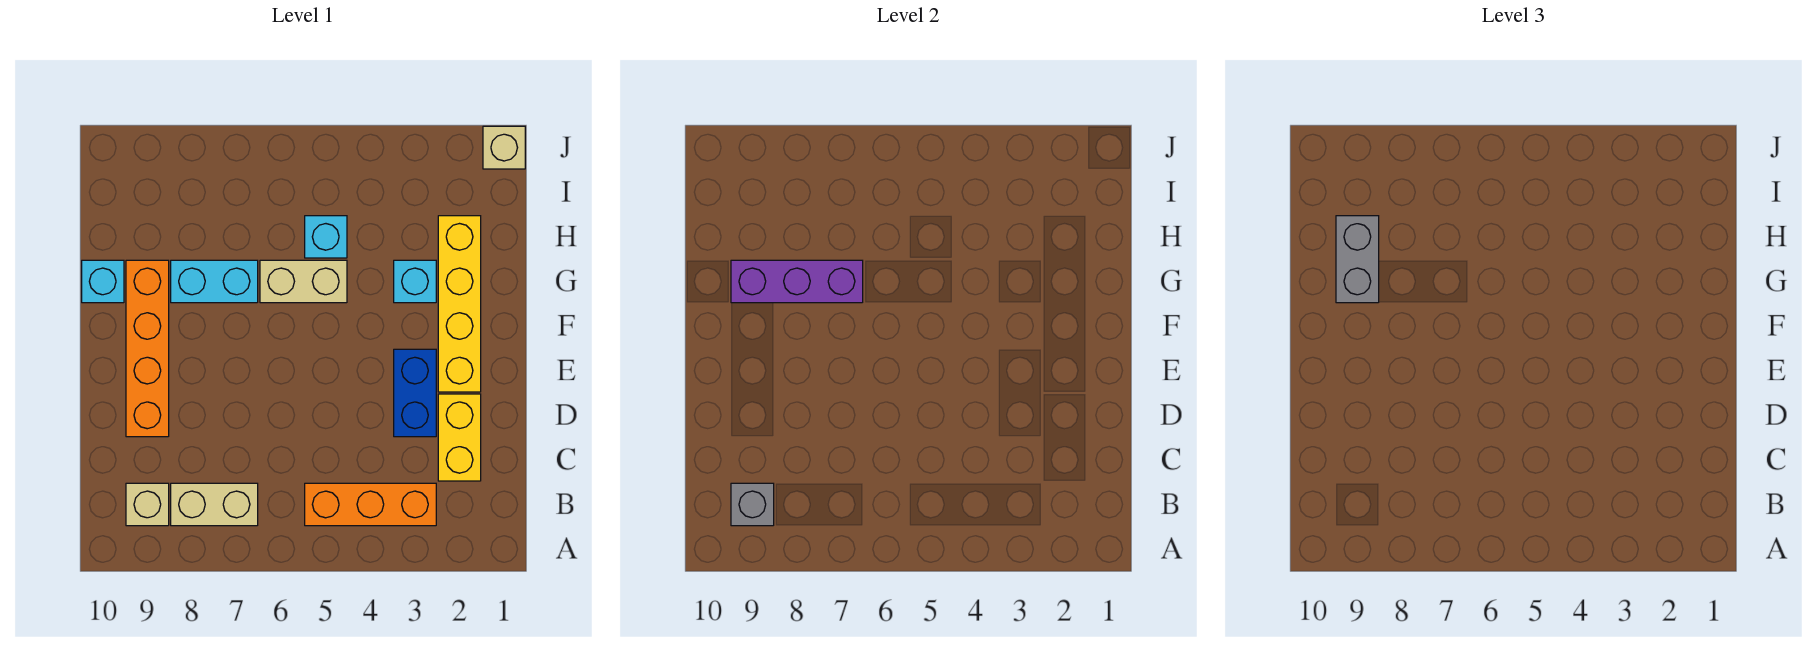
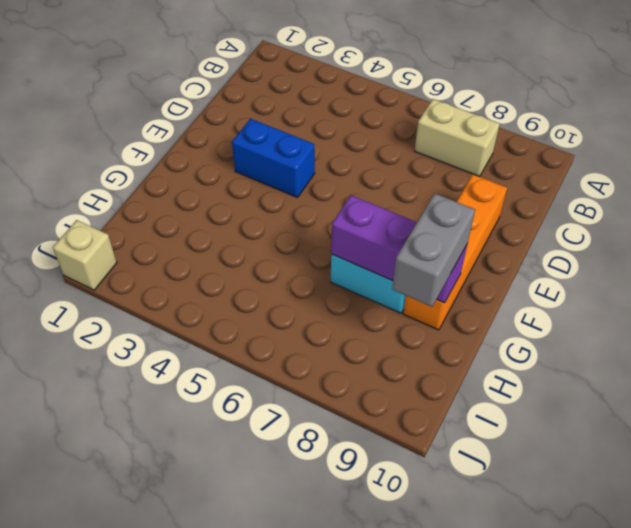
blue 1x2 brick [232,119,315,198] -> blue 1x2 brick turned to [394,349,436,437]
none -> orange 1x3 brick [305,483,436,526]
none -> tan 1x1 brick [126,483,169,526]
none -> yellow 1x2 brick [438,394,481,481]

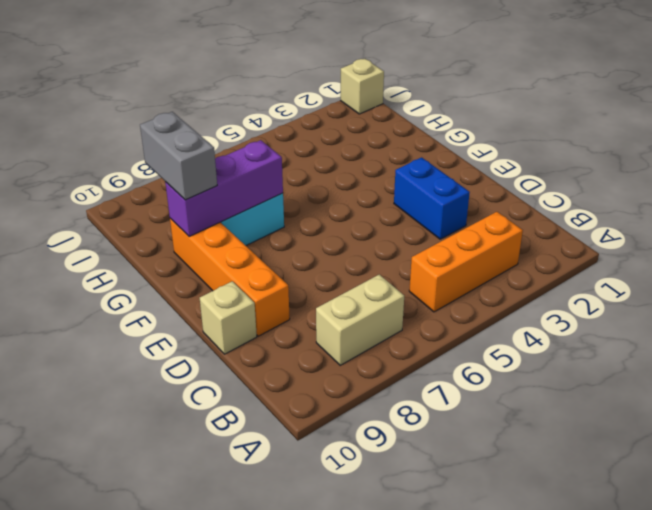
tan 1x1 brick [200,281,257,354] -> tan 1x1 brick moved to [126,483,169,526]
none -> yellow 1x2 brick [438,394,481,481]
none -> yellow 1x4 brick [438,216,481,392]
none -> cyan 1x1 brick [394,260,436,303]

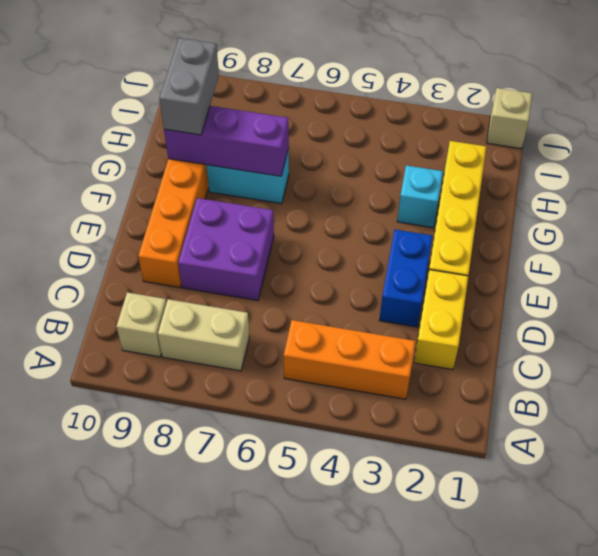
purple 2x2 brick [178,198,274,300] -> none
none -> tan 1x2 brick [260,260,347,303]
none -> cyan 1x1 brick [82,260,124,303]
none -> cyan 1x1 brick [305,216,347,258]

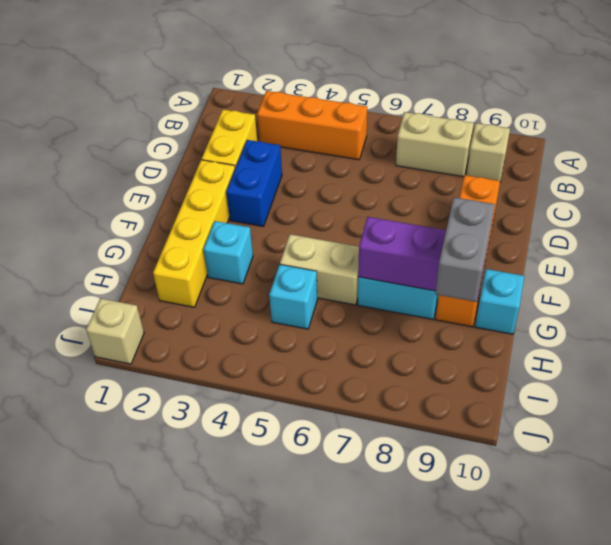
none -> grey 1x1 brick [731,483,774,526]

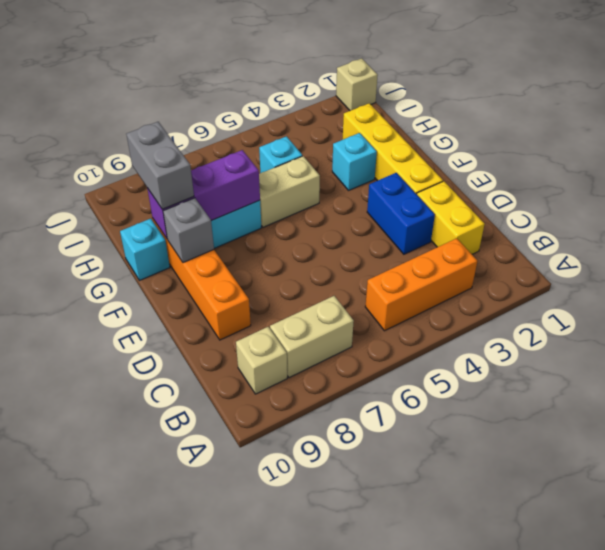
grey 1x1 brick [163,198,214,263] -> grey 1x1 brick moved to [731,483,774,526]

